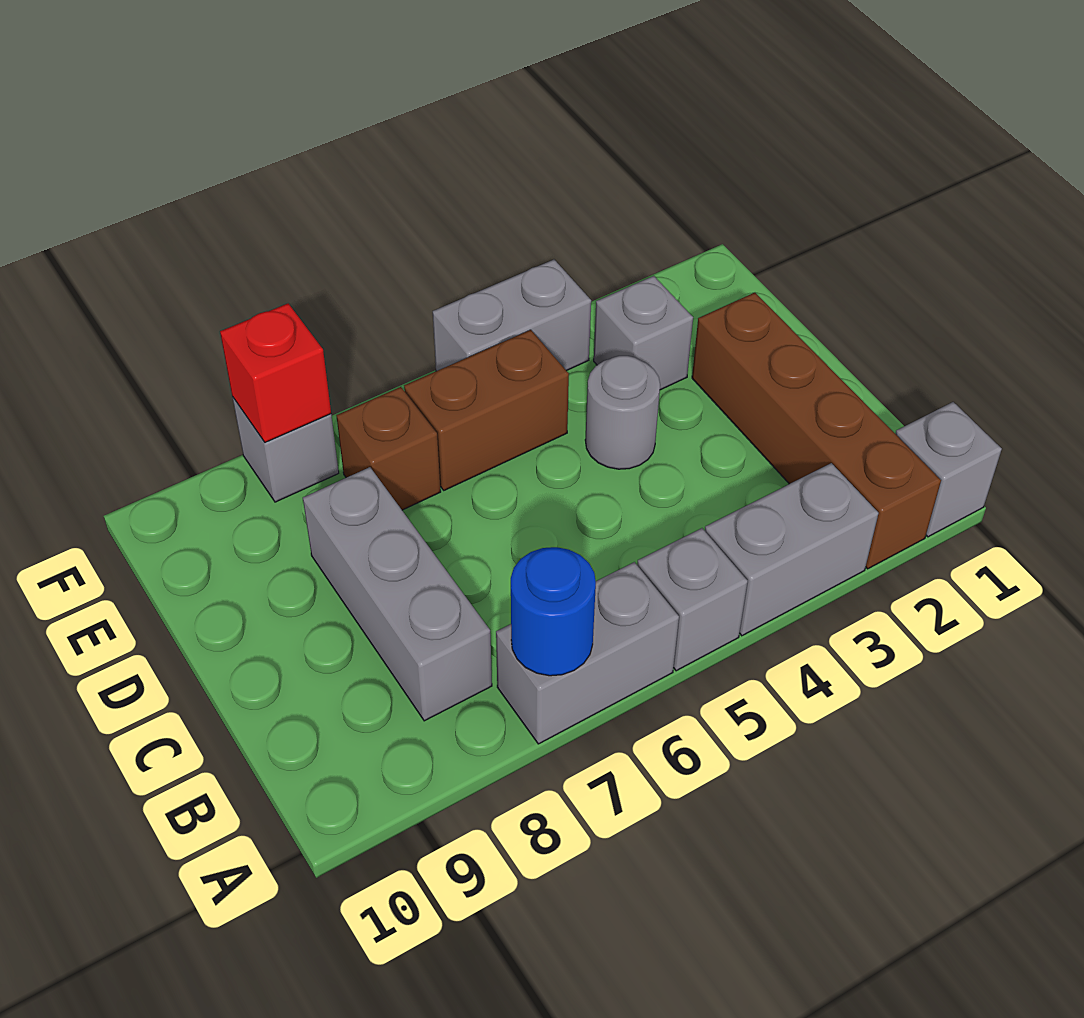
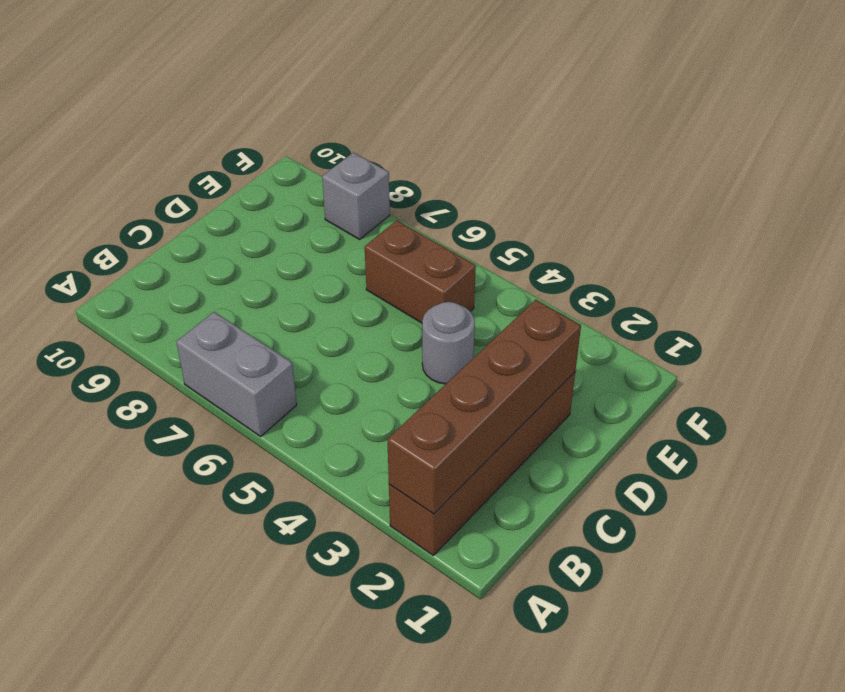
brown 1x4 brick [387,300,581,514] -> none
none -> grey 1x1 brick [895,402,1002,537]
none -> grey 1x2 brick [705,463,879,636]
none -> grey 1x1 brick [637,528,748,671]

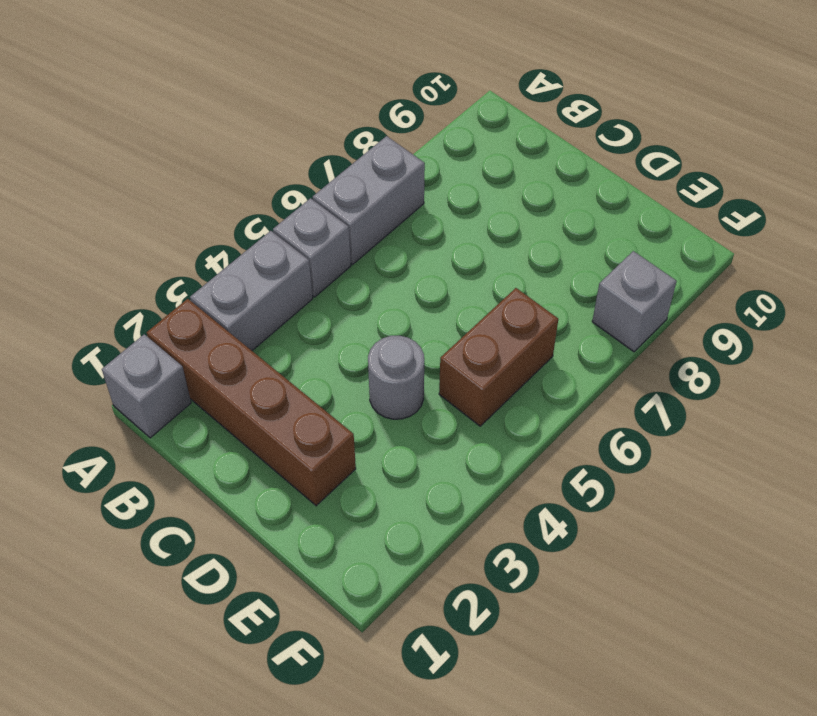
none -> grey 1x3 brick [303,467,492,721]
none -> grey 1x1 brick [594,276,693,390]
none -> brown 1x1 brick [336,387,441,510]

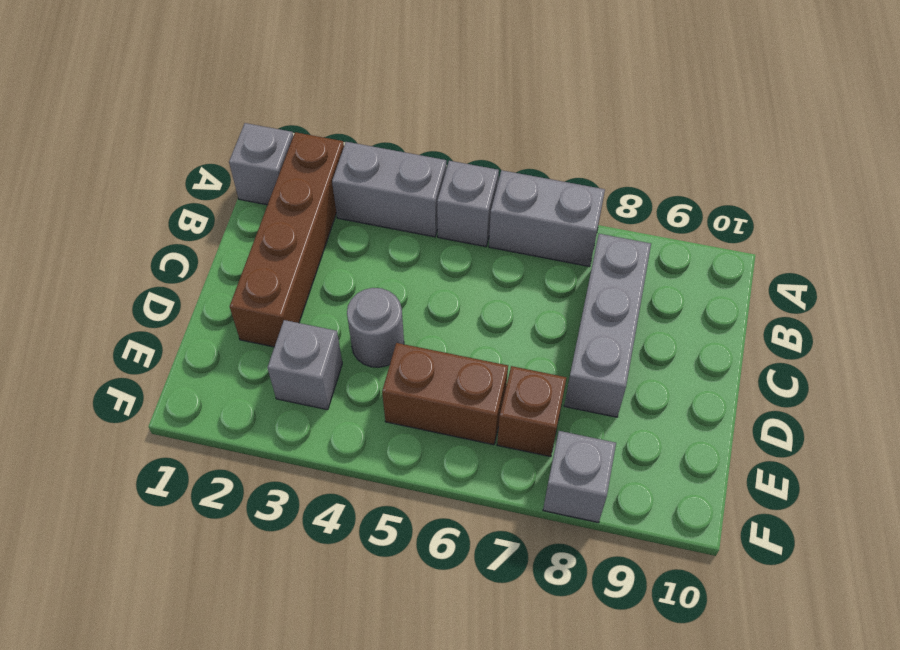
none -> grey 1x2 brick [433,260,591,371]
none -> blue 1x1 round brick [511,547,596,676]
none -> red 1x1 brick [220,304,331,442]

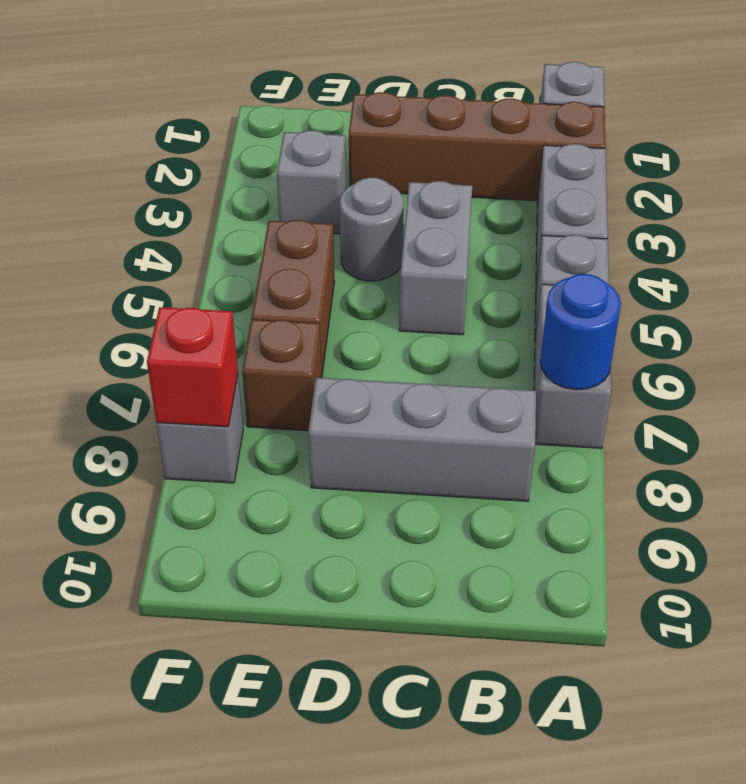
grey 1x2 brick [399,181,472,335] -> grey 1x2 brick moved to [433,260,591,371]

